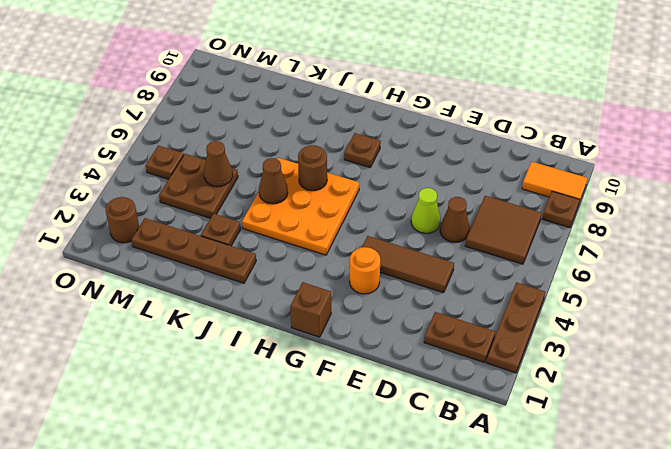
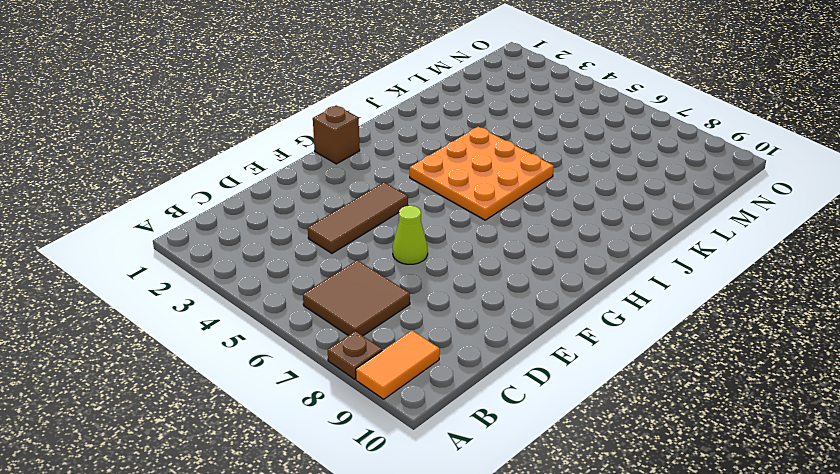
none -> brown 1x3 plate [486,282,545,373]
none -> brown 1x2 plate [424,312,495,363]
none -> brown 1x1 cone [440,197,470,242]

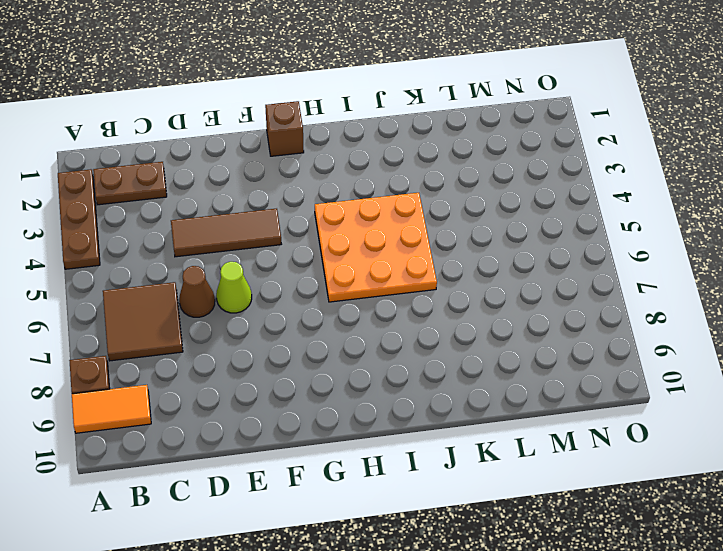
none -> orange 1x1 round brick [350,247,380,294]
none -> brown 1x1 plate [344,133,381,167]
none -> brown 1x4 plate [132,218,256,283]

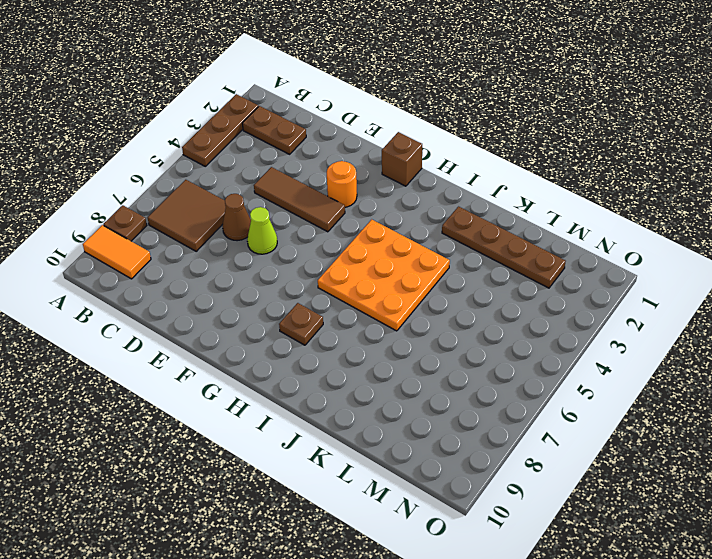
none -> brown 1x1 plate [201,214,241,246]
none -> brown 2x2 plate [159,154,238,218]
none -> brown 1x1 round brick [106,197,139,243]

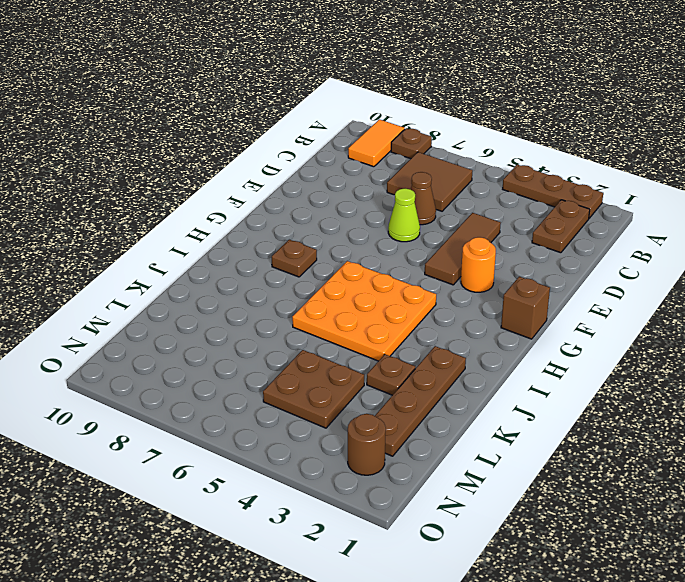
none -> brown 1x1 plate [146,145,184,179]
none -> brown 1x1 round brick [298,145,327,191]
none -> brown 1x1 cone [259,158,288,204]

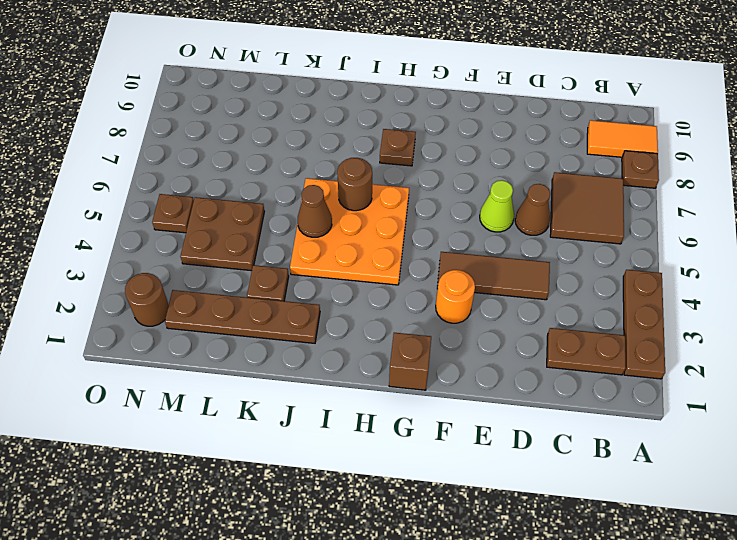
none -> brown 1x1 cone [204,141,233,187]

